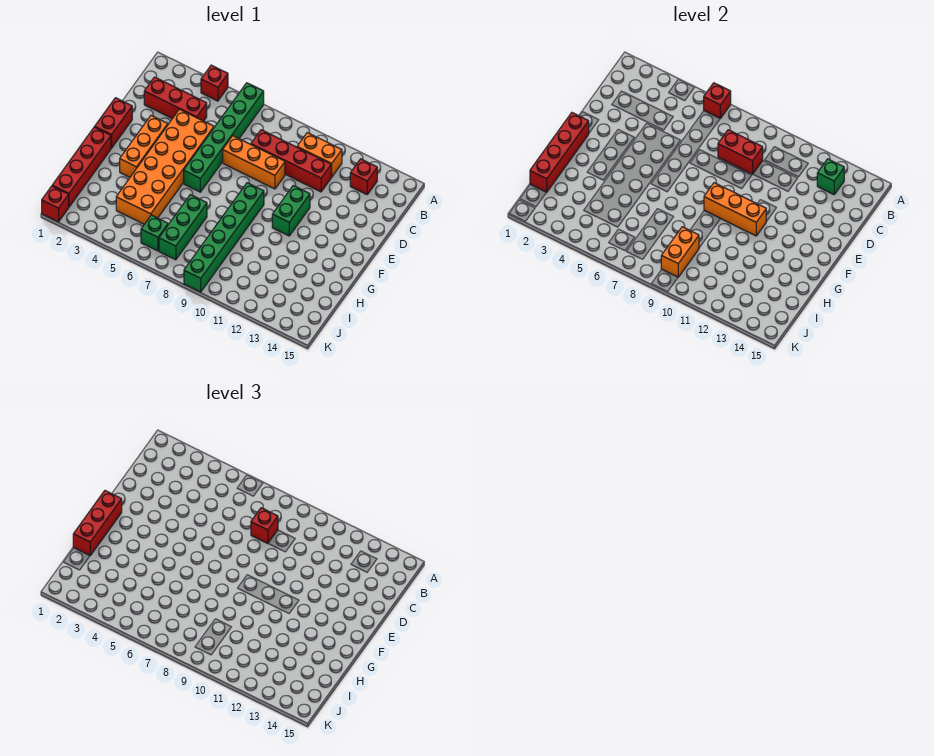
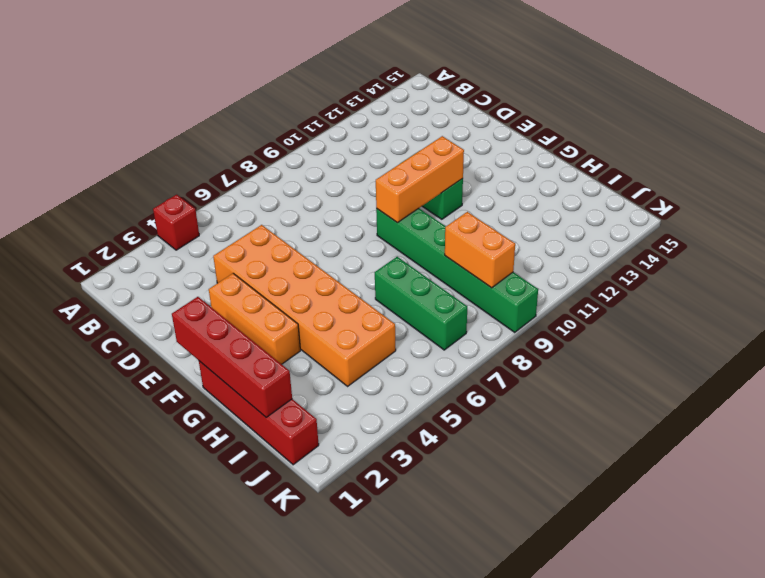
none -> green 1x6 brick [184,83,264,192]
none -> orange 1x2 brick [297,133,342,177]
none -> red 1x1 brick [350,159,377,194]

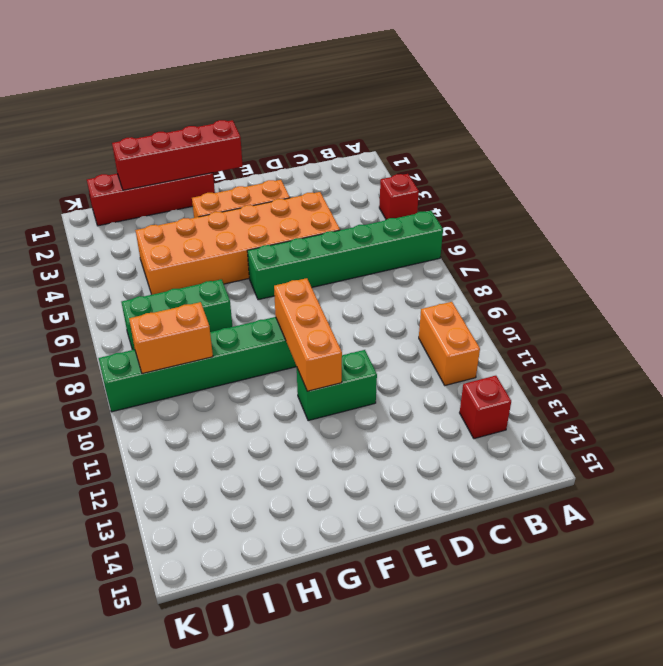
none -> red 1x3 brick [144,77,207,121]
none -> red 1x4 brick [251,130,331,192]
none -> orange 1x3 brick [223,136,285,189]

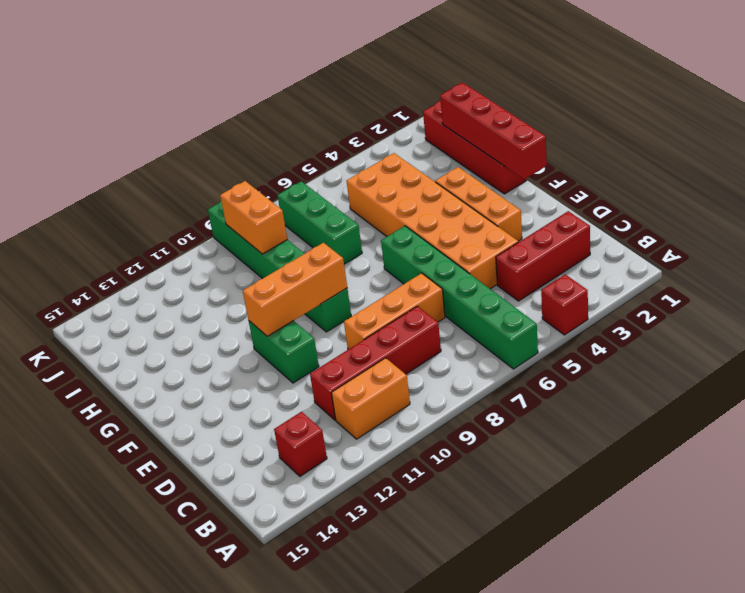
none -> red 1x2 brick [95,98,132,148]
none -> green 1x1 brick [141,215,168,251]
none -> red 1x1 brick [42,186,69,222]

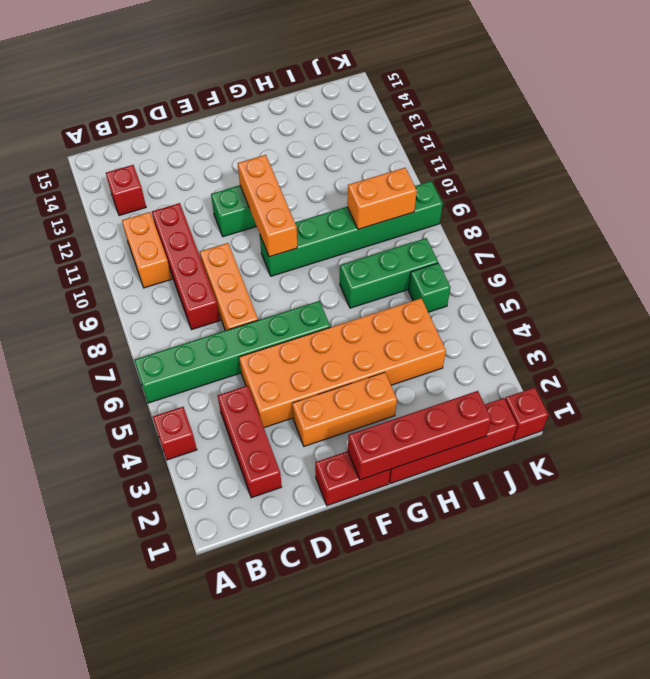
none -> red 1x1 brick [704,83,731,118]
none -> green 1x1 brick [817,159,844,194]
none -> red 1x2 brick [718,130,763,174]

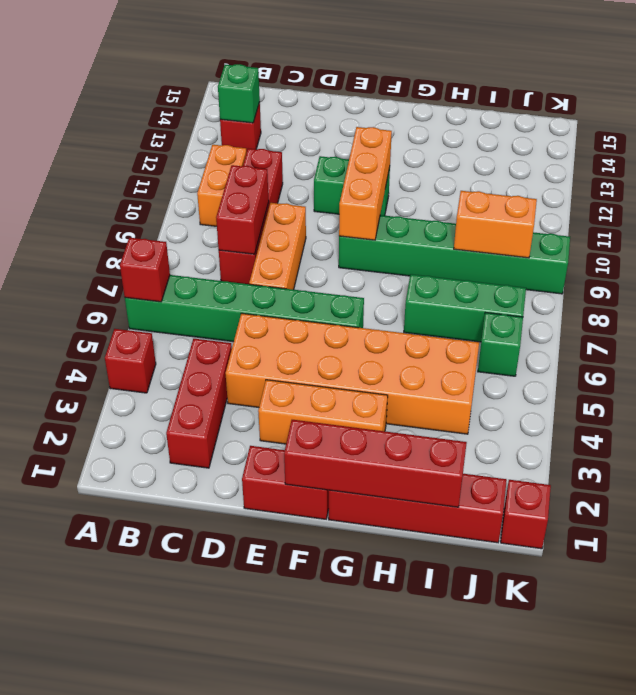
none -> red 1x1 brick [251,508,278,544]
none -> red 1x3 brick [73,491,122,555]

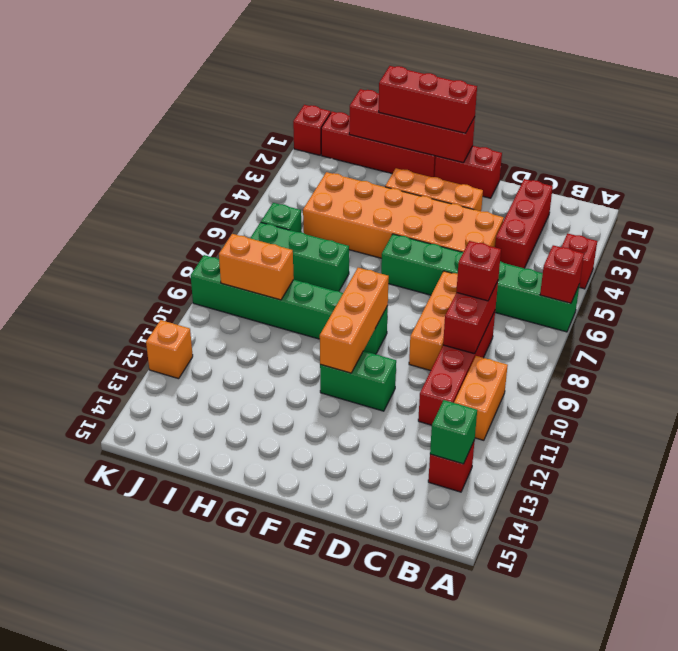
orange 1x1 brick [146,320,193,379] -> none

